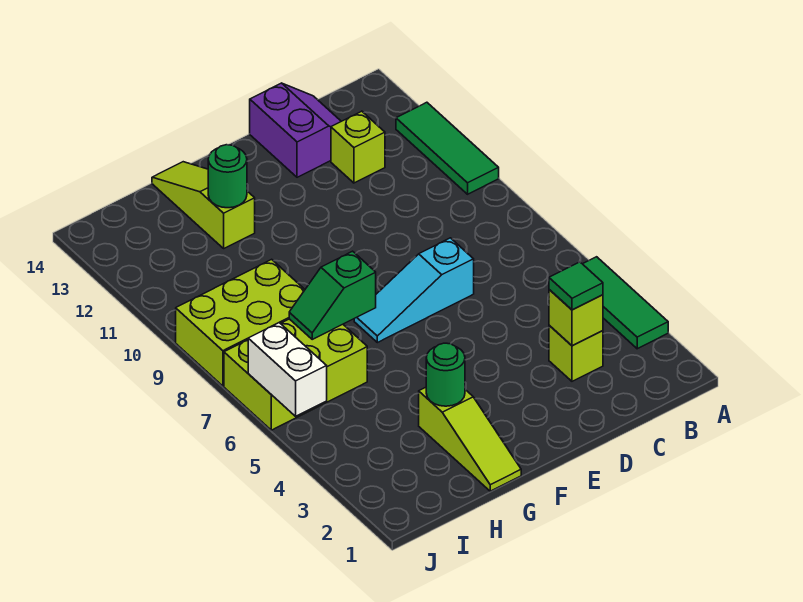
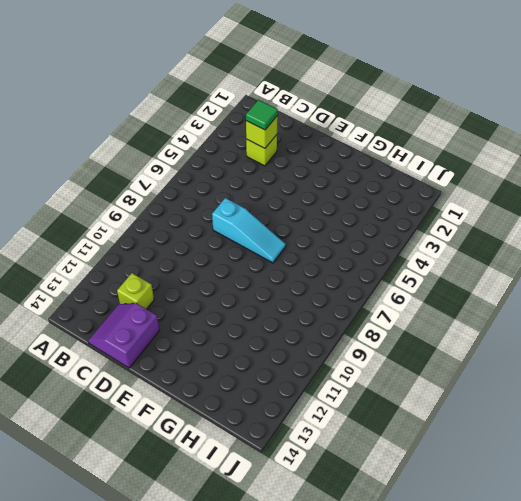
none -> green 1x3 tile [583,257,668,349]
none -> green 1x3 tile [396,102,499,194]
none -> lime 1x3 slope [419,387,521,491]

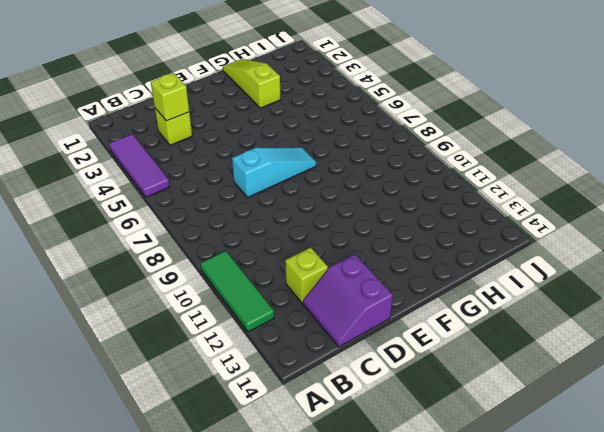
purple 1x3 tile [109,134,170,197] -> green 1x3 tile [583,257,668,349]
none -> lime 1x3 slope [152,162,255,248]
none -> lime 2x3 brick [224,319,367,430]
none -> lime 2x3 brick [176,259,305,386]

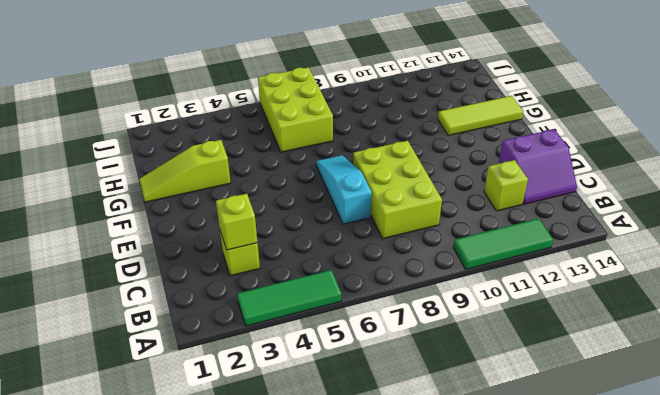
lime 2x3 brick [353,141,442,239] -> lime 2x3 brick moved to [176,259,305,386]
lime 1x3 tile [438,96,523,135] -> lime 1x3 slope [152,162,255,248]
none -> green 1x1 round brick [426,343,465,406]
none -> green 1x2 slope [289,251,376,339]
none -> green 1x1 round brick [208,145,247,208]

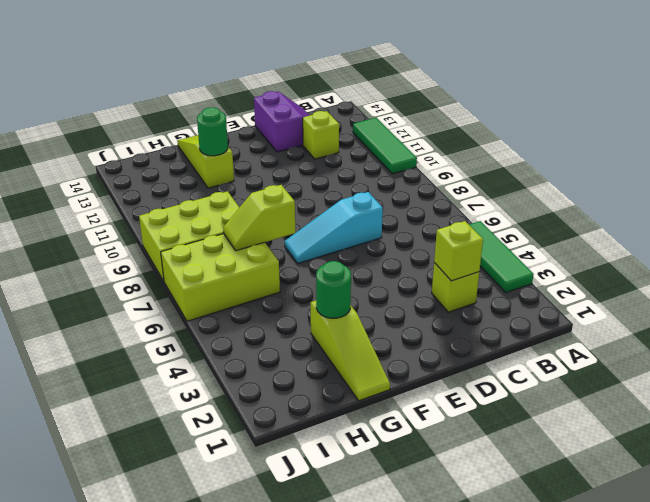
lime 1x2 slope [223,185,295,251] -> green 1x2 slope [289,251,376,339]
none -> white 1x2 brick [248,323,327,416]
none -> green 1x1 tile [549,262,603,310]

